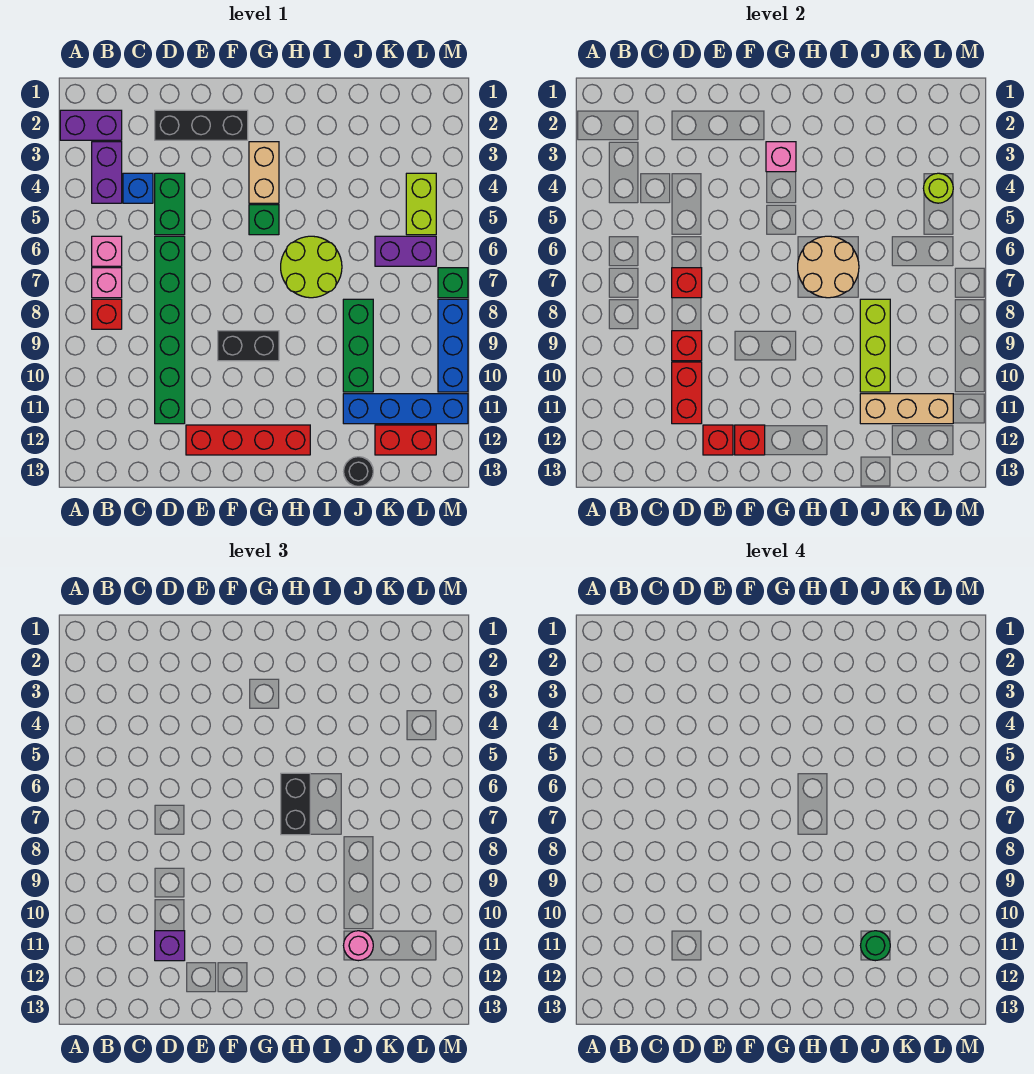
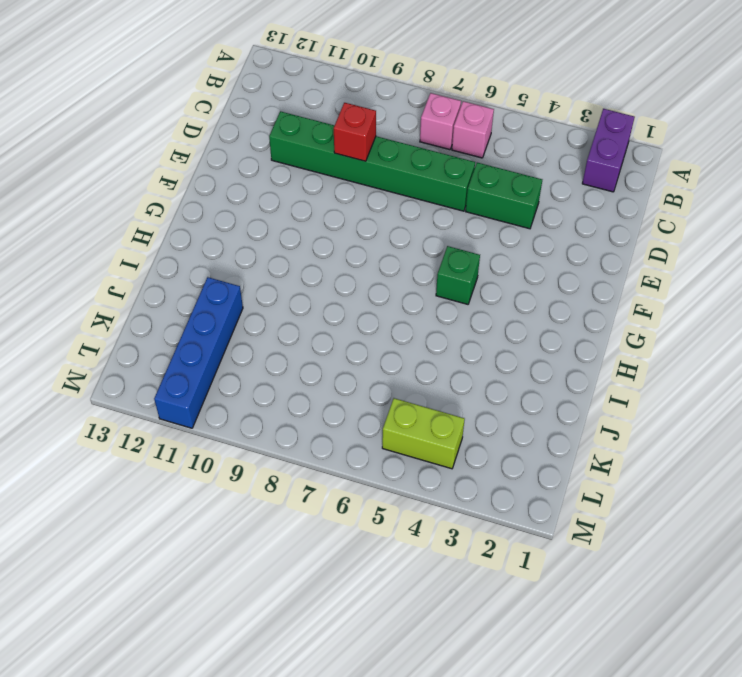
none -> purple 1x2 brick [92,142,122,203]
none -> red 1x1 brick [92,299,122,329]
none -> blue 1x1 brick [123,173,153,203]
none -> black 1x3 brick [155,110,248,140]

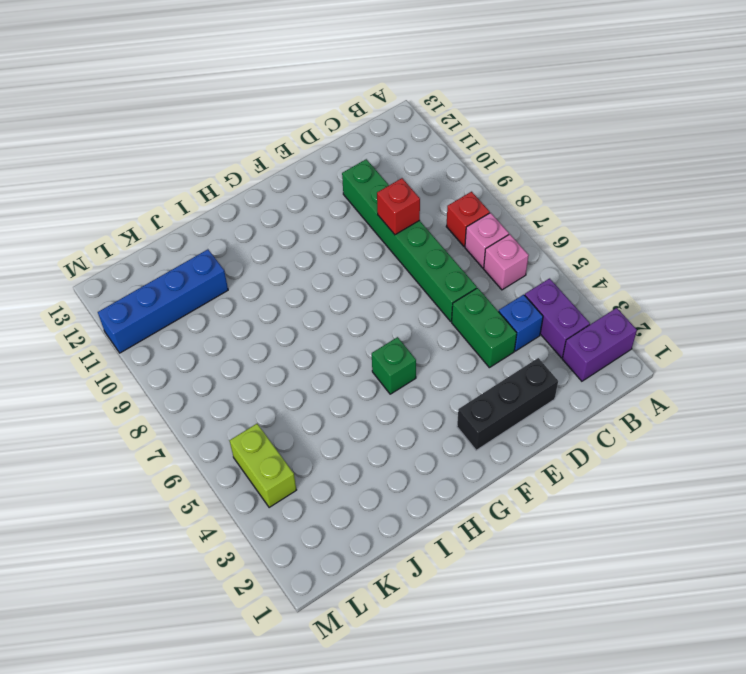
none -> red 1x4 brick [186,425,310,455]
none -> black 1x2 brick [218,331,279,361]
none -> tan 1x2 brick [249,142,279,203]
none -> lime 2x2 round brick [281,236,342,298]

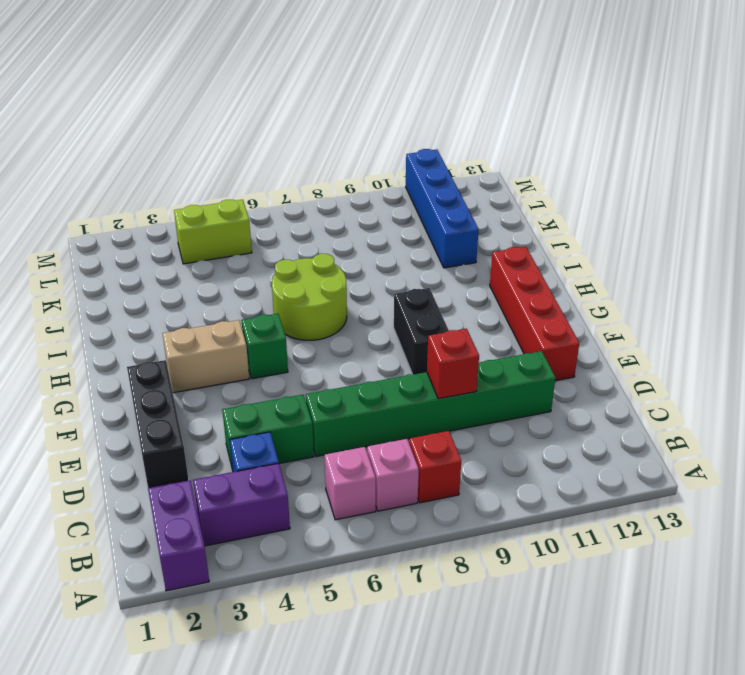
none -> green 1x3 brick [343,299,373,392]
none -> black 1x1 round brick [344,457,373,487]
none -> purple 1x2 brick [375,236,436,266]
none -> red 1x2 brick [375,425,436,455]

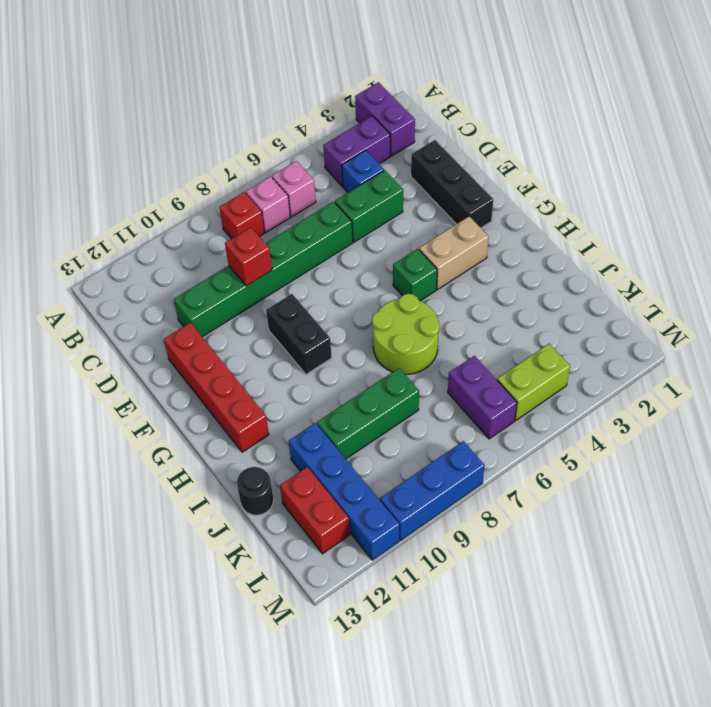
none -> green 1x1 brick [438,268,468,298]
none -> red 1x1 brick [672,268,702,298]
none -> red 1x2 brick [672,362,702,424]
none -> red 1x1 brick [703,425,733,455]

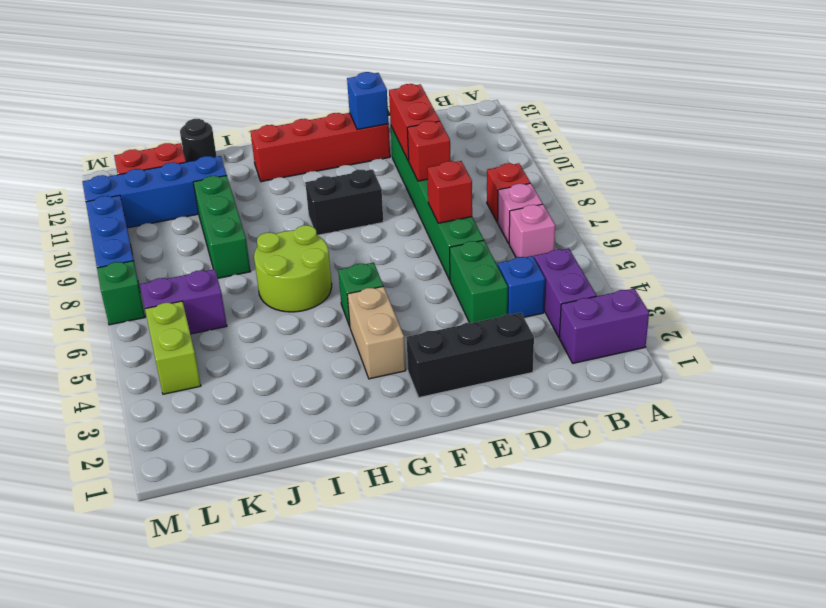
blue 1x1 brick [347,72,389,130] -> red 1x1 brick [703,425,733,455]
none -> red 1x1 brick [735,425,765,455]
none -> pink 1x1 brick [766,142,796,172]
none -> tan 2x2 round brick [798,236,859,298]
none -> lime 1x3 brick [860,299,890,392]

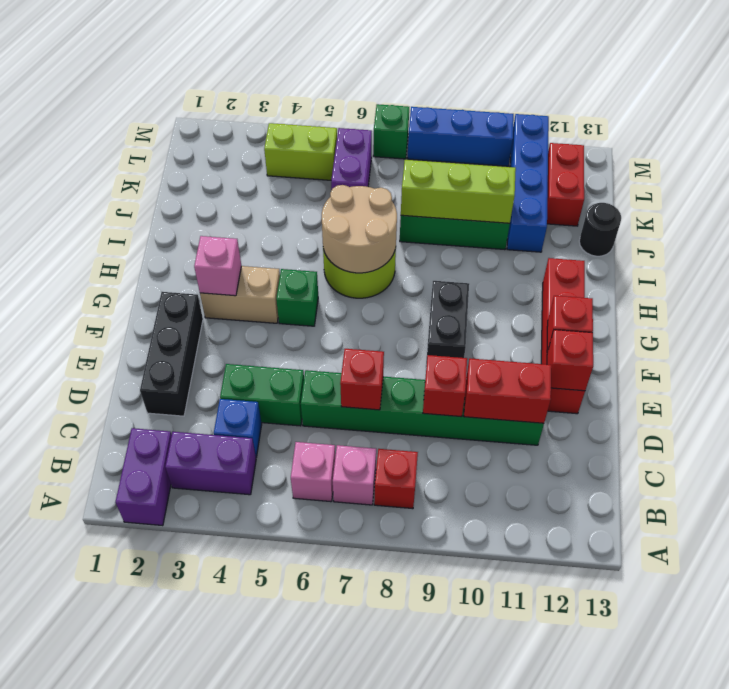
none -> tan 1x3 brick [860,394,953,424]
none -> lime 1x1 round brick [923,173,953,203]
none -> purple 1x1 brick [155,931,185,961]
none -> black 1x2 brick [281,773,310,835]

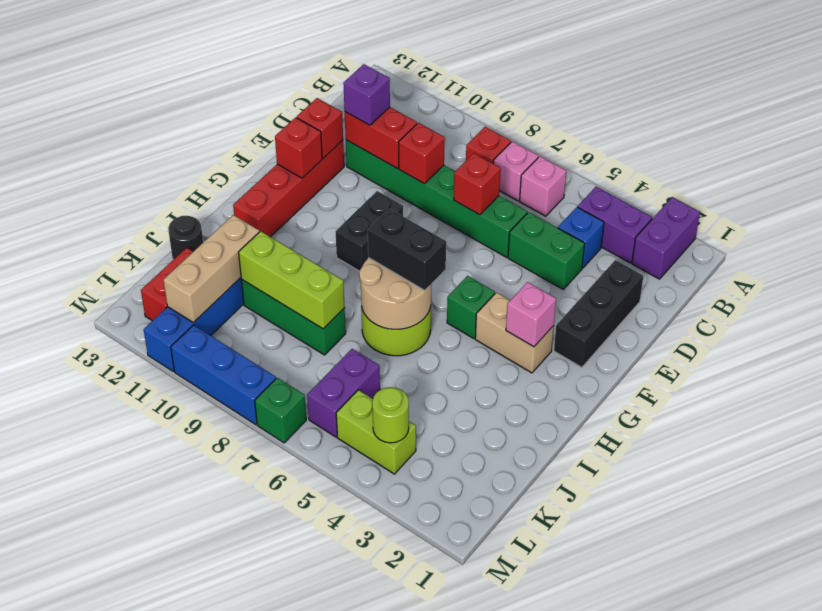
none -> pink 1x1 round brick [344,931,373,961]
none -> green 1x1 round brick [861,931,890,961]

